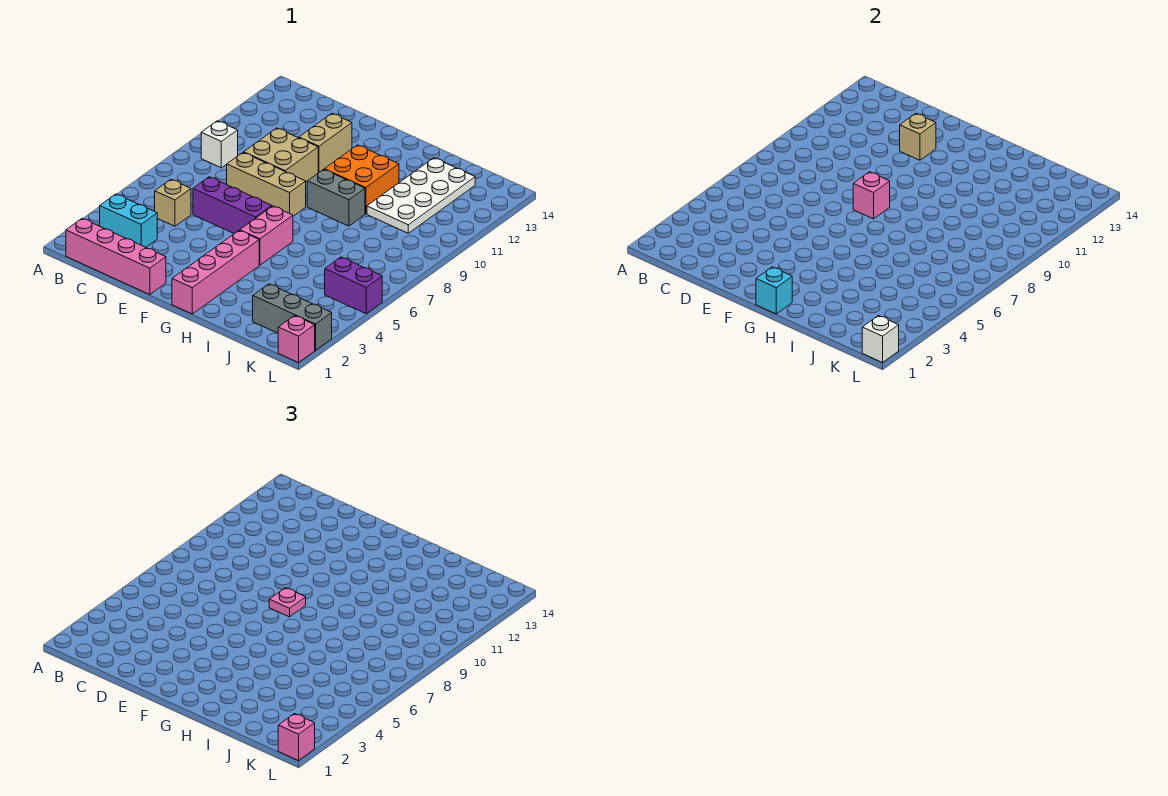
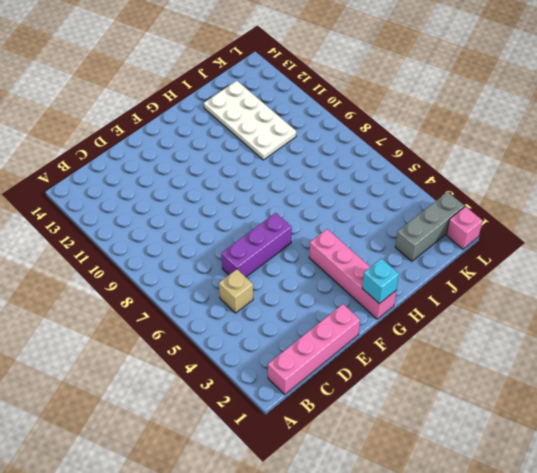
none -> cyan 1x2 brick [100,194,157,247]
none -> white 1x1 brick [201,121,238,168]
none -> tan 1x3 brick [227,152,306,216]

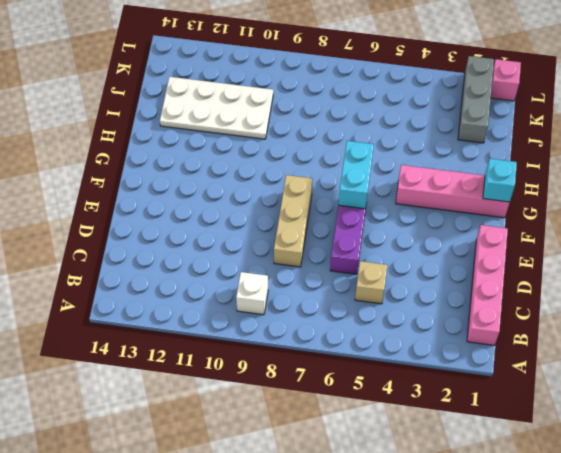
cyan 1x2 brick [339,141,374,209] -> cyan 1x2 brick moved to [100,194,157,247]
none -> tan 2x2 brick [244,128,318,182]
none -> tan 1x2 brick [299,114,352,173]
none -> pink 1x2 brick [240,206,293,265]

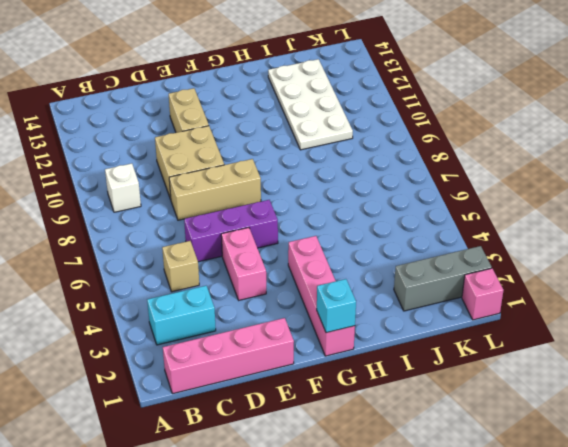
pink 1x2 brick [221,228,266,300] -> pink 1x2 brick moved to [240,206,293,265]
none -> grey 1x2 brick [307,169,365,226]
none -> orange 2x2 brick [324,145,399,214]
none -> purple 1x2 brick [325,257,382,314]

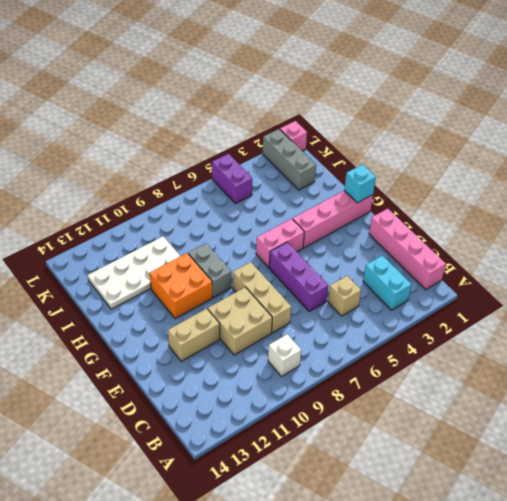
none -> tan 1x1 brick [900,114,936,160]
none -> pink 1x1 brick [853,172,890,219]
none -> white 1x1 brick [862,316,899,363]

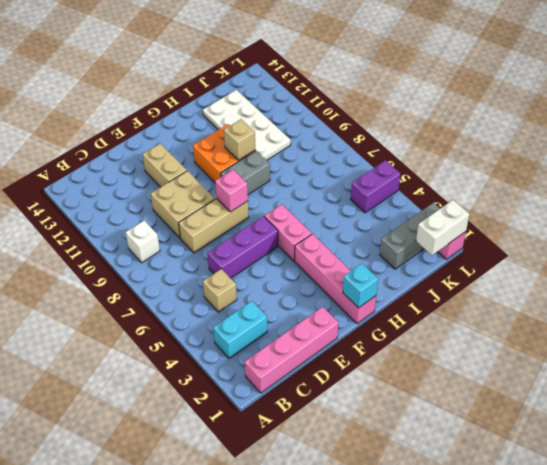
tan 1x1 brick [224,119,255,160] -> tan 1x1 brick moved to [900,114,936,160]
white 1x2 brick [416,200,470,255] -> white 1x1 brick [862,316,899,363]
none -> pink 1x1 plate [269,588,306,617]
none -> pink 1x1 brick [278,714,315,761]

